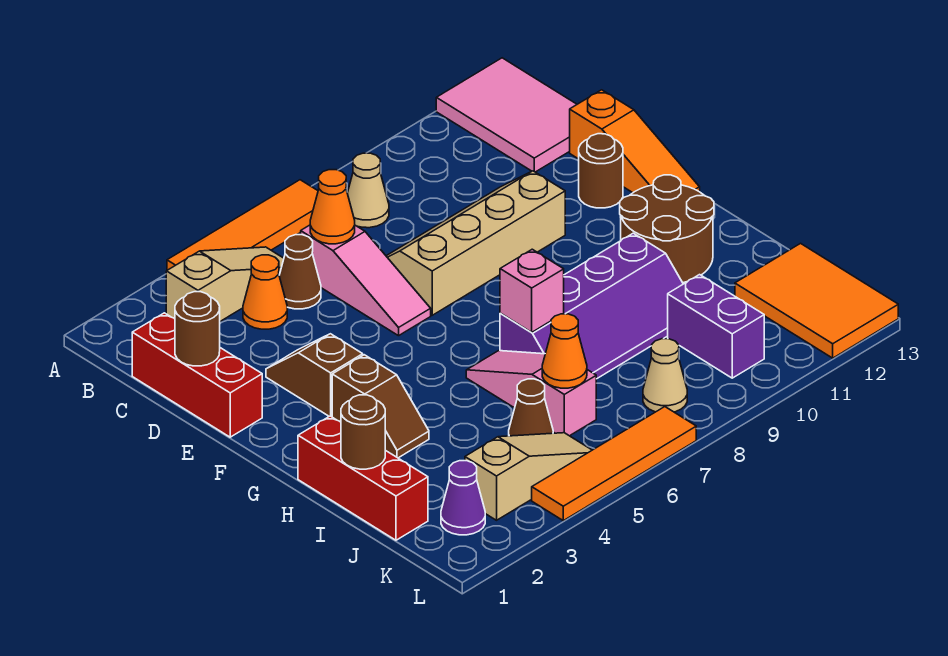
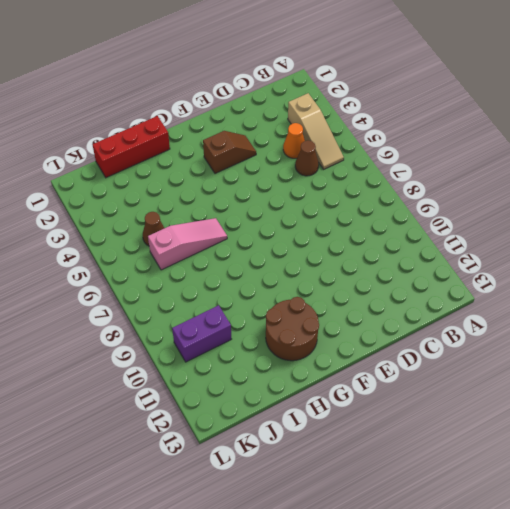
none -> orange 1x4 tile [167,180,318,270]
none -> pink 2x3 tile [436,58,577,172]
none -> tan 1x1 cone [347,153,389,228]

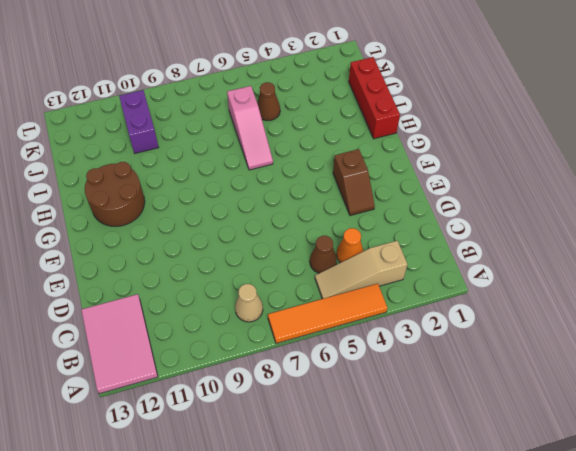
none -> red 1x3 brick [132,313,262,437]
none -> pink 1x3 slope [301,225,431,336]
none -> tan 2x4 slope [386,171,565,315]

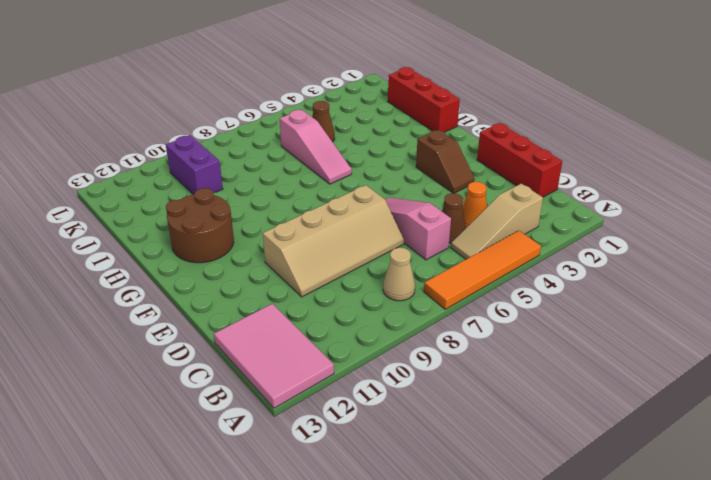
none -> orange 1x3 slope [570,90,700,193]
none -> brown 1x1 round brick [579,134,623,208]
none -> brown 1x2 slope [332,355,429,458]

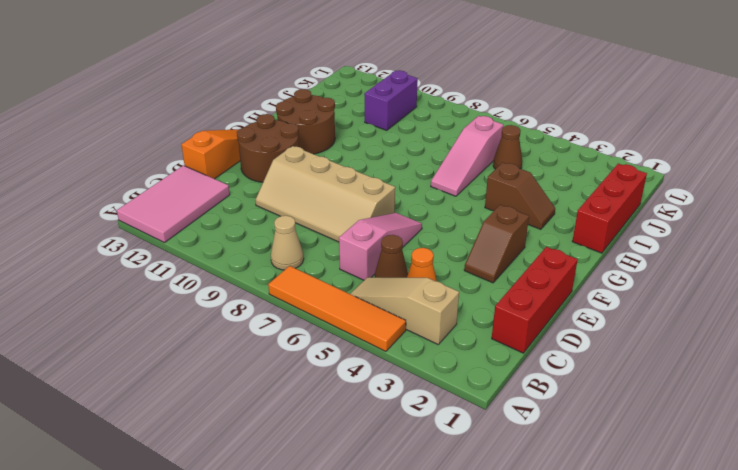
brown 2x2 round brick [237,114,299,182] -> brown 1x1 round brick [579,134,623,208]
brown 1x2 slope [485,162,555,229] -> brown 1x2 slope turned to [332,355,429,458]
none -> purple 2x4 slope [500,233,683,379]
none -> orange 2x3 tile [735,243,898,358]
none -> purple 1x1 cone [441,461,485,535]

